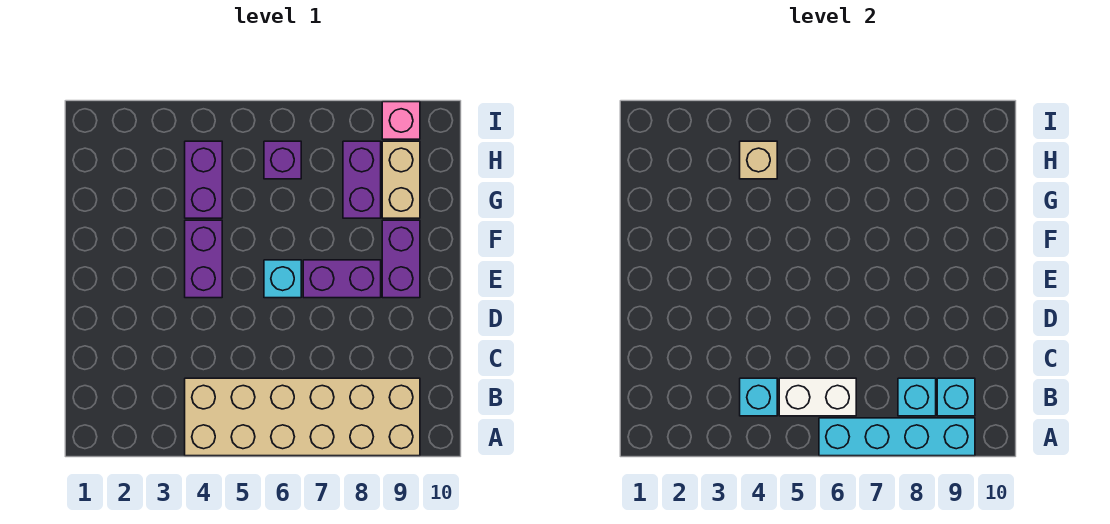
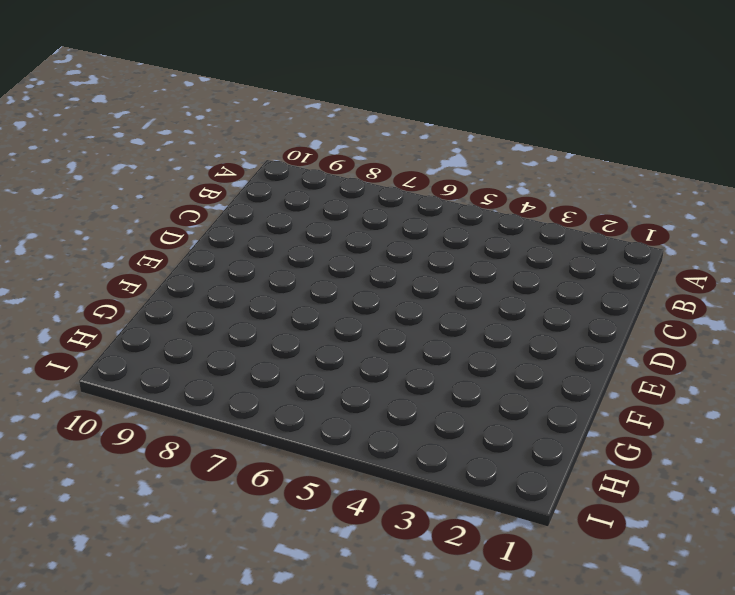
none -> tan 2x6 brick [185,378,420,456]
none -> purple 1x2 brick [185,220,222,298]
none -> cyan 1x1 brick [264,260,301,298]

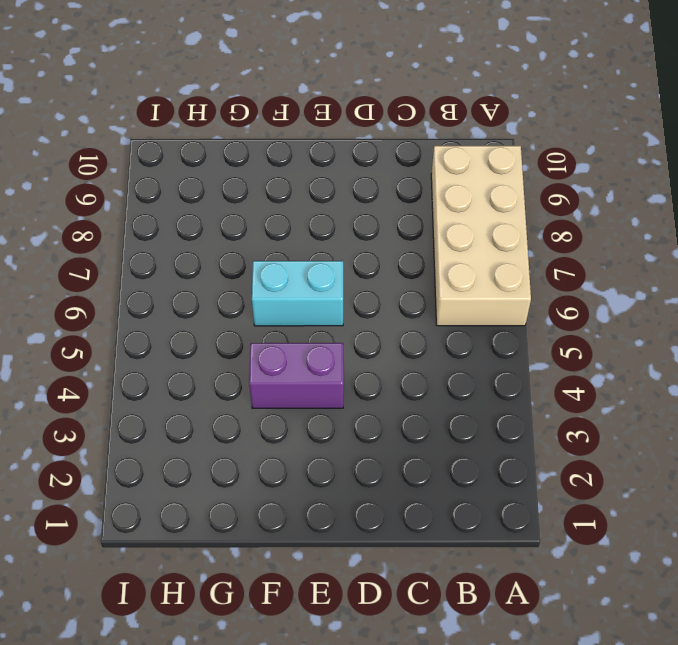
tan 2x4 brick [431,146,531,326] -> tan 2x6 brick [185,378,420,456]
cyan 1x2 brick [252,261,343,326] -> cyan 1x1 brick [264,260,301,298]
none -> purple 1x2 brick [303,260,381,298]
none -> purple 1x2 brick [382,220,420,298]
none -> purple 1x2 brick [185,141,222,218]

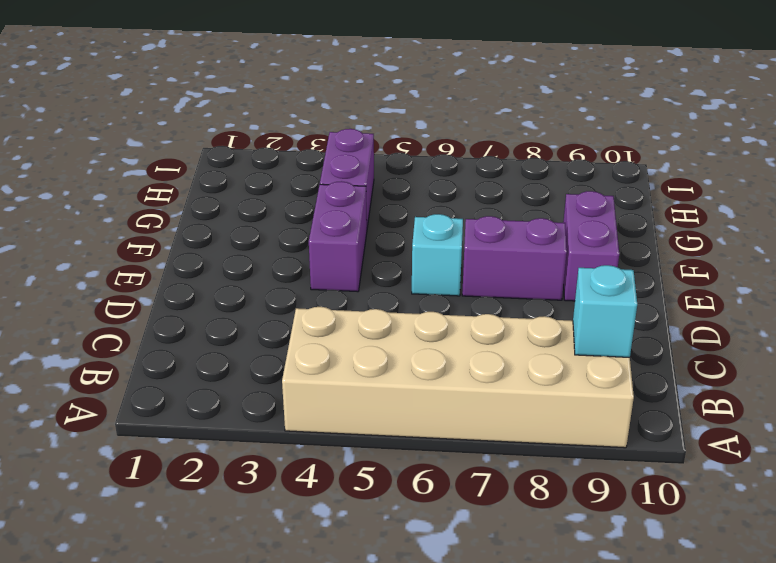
none -> purple 1x2 brick [343,141,381,218]
none -> tan 1x2 brick [382,141,420,218]
none -> purple 1x1 brick [264,141,301,179]

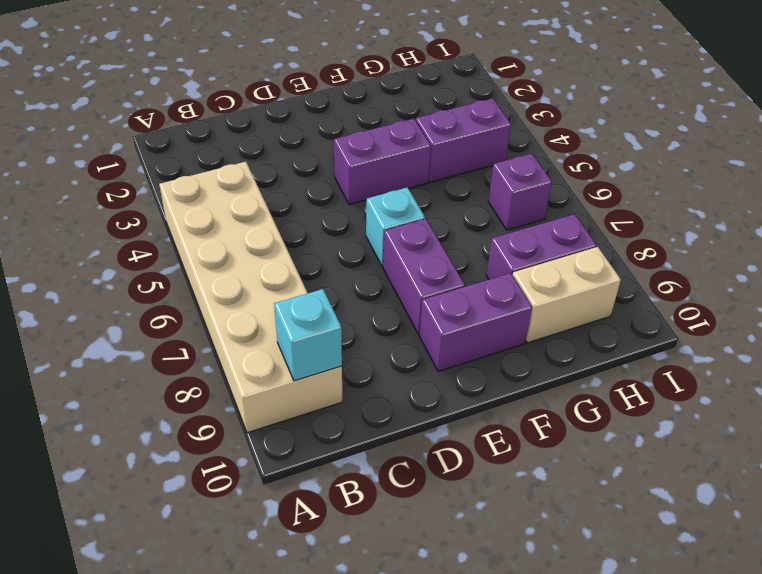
none -> pink 1x1 brick [382,102,420,139]
none -> cyan 1x4 brick [819,418,975,456]
none -> cyan 1x1 brick [740,378,777,416]

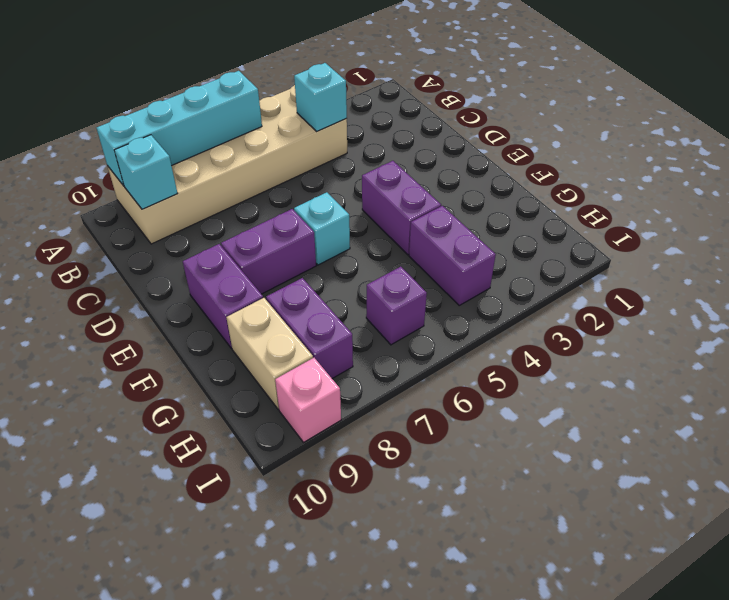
none -> white 1x2 brick [779,378,856,416]
none -> cyan 1x1 brick [898,378,936,416]
none -> tan 1x1 brick [740,141,777,179]

